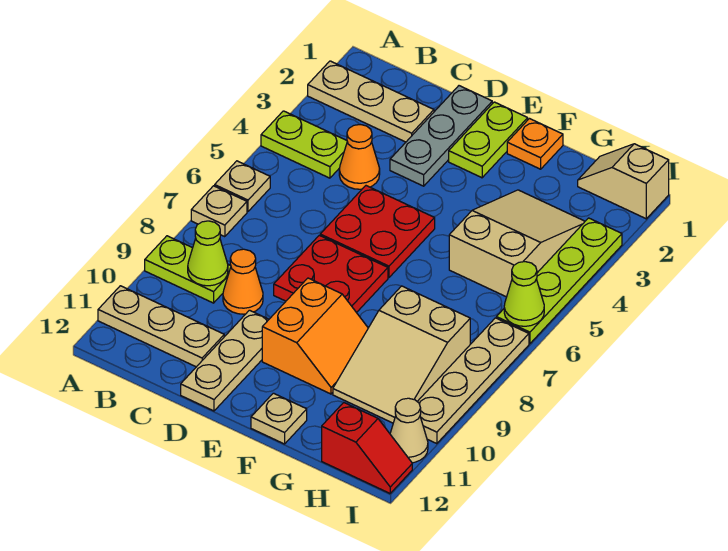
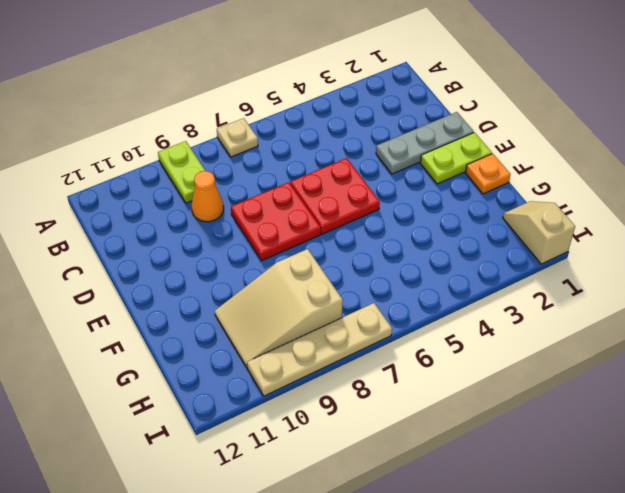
none -> tan 1x3 plate [308,61,434,142]
none -> lime 1x2 plate [261,111,347,178]
none -> tan 1x1 plate [215,161,270,212]

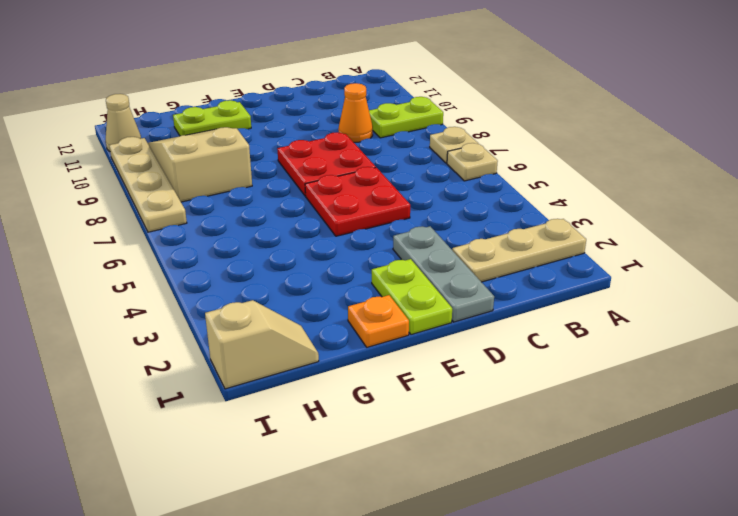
lime 1x2 plate [173,100,251,136] -> lime 1x2 plate moved to [261,111,347,178]
none -> tan 1x3 plate [98,286,224,367]
none -> orange 1x1 cone [339,125,380,189]
none -> tan 1x3 plate [181,310,269,411]

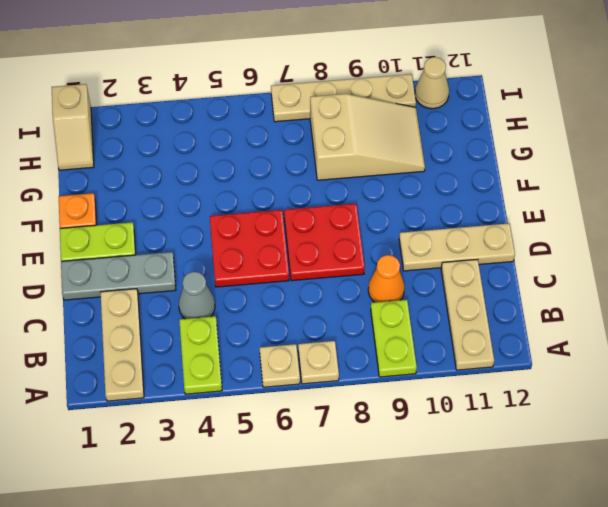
grey 1x1 cone [179,272,215,319] -> orange 1x1 cone [339,125,380,189]
none -> orange 2x2 slope [262,278,368,394]
none -> tan 1x1 plate [251,393,307,444]
none -> tan 2x3 slope [449,190,585,297]

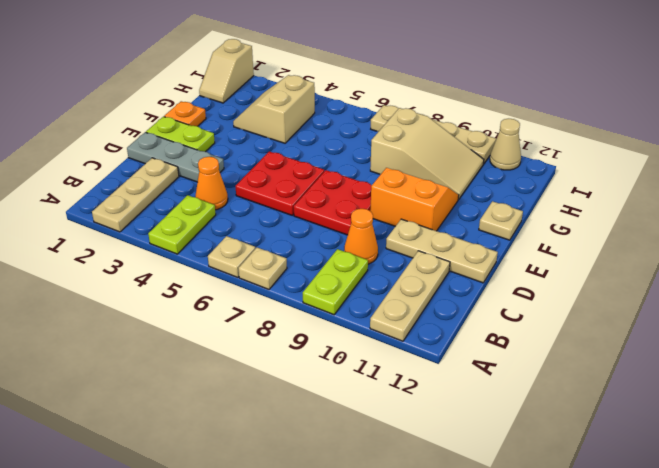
tan 2x2 slope [233,75,315,143] -> tan 2x3 slope [449,190,585,297]
none -> red 1x2 slope [322,403,412,493]
none -> lime 1x4 plate [496,218,622,344]
none -> lime 1x1 cone [188,221,228,286]

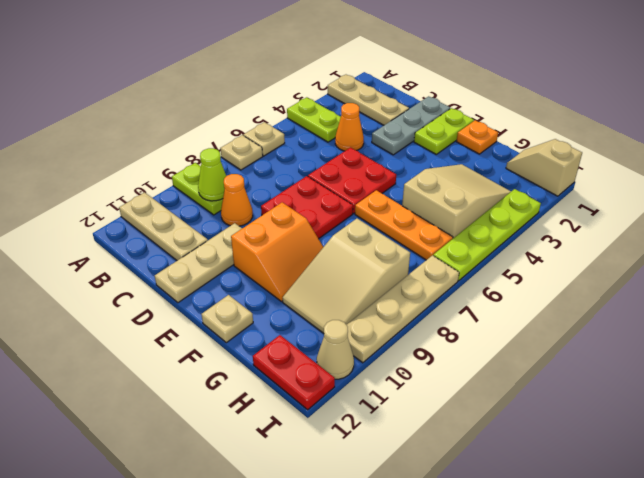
orange 1x3 plate [355,190,453,260] -> none
red 1x2 plate [253,335,335,410] -> red 1x2 slope [322,403,412,493]
none -> lime 1x1 cone [504,262,544,326]

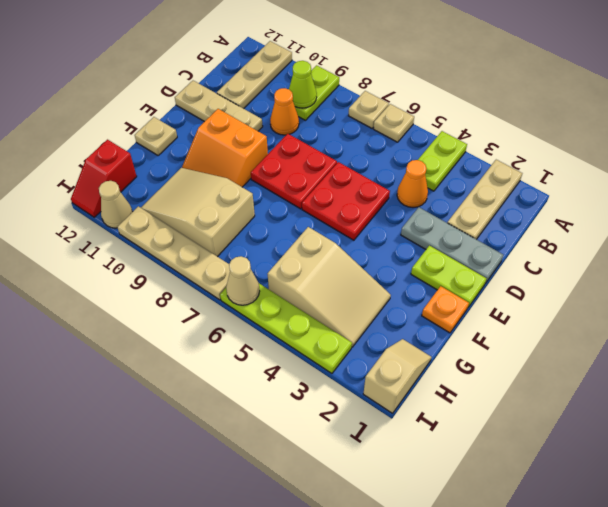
tan 1x1 cone [226,256,260,305] -> lime 1x1 cone [504,262,544,326]

